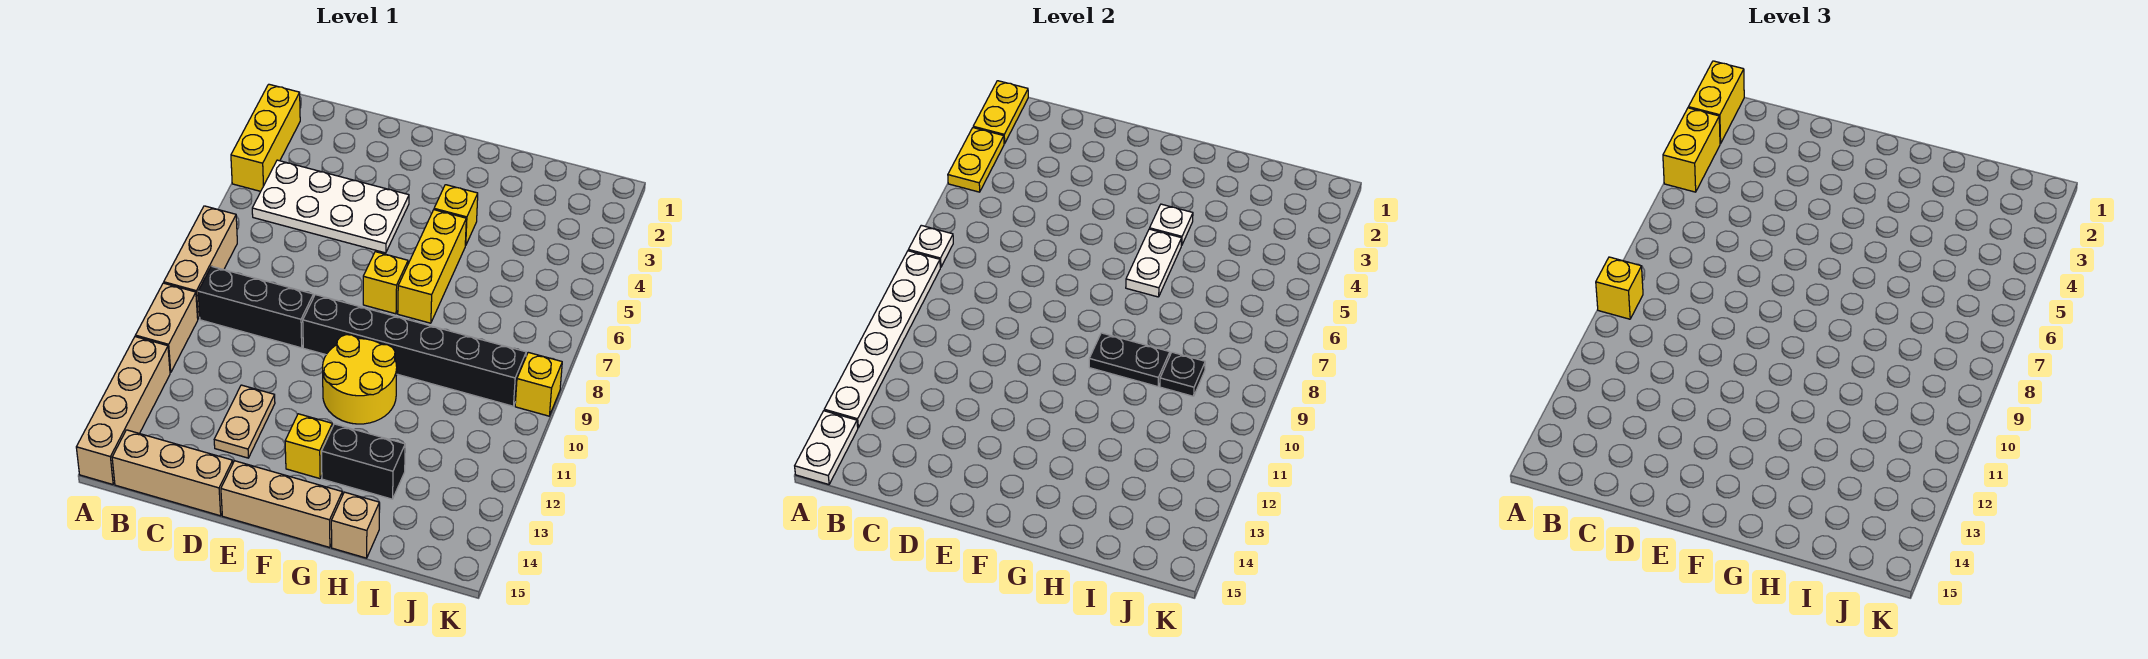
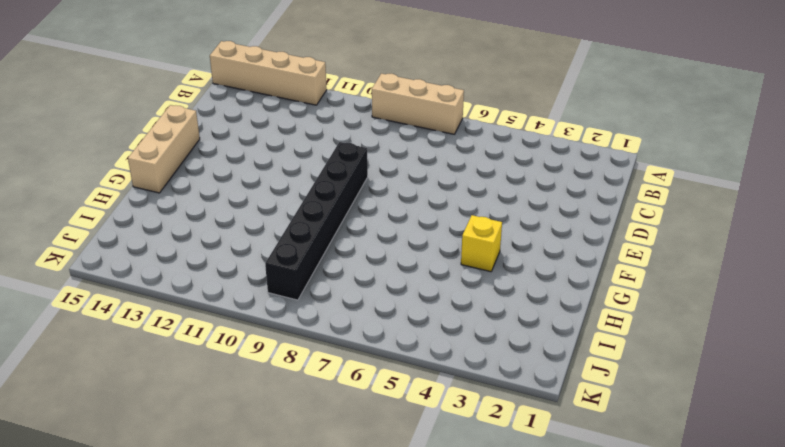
none -> yellow 1x3 brick [231,84,300,191]
none -> tan 1x2 brick [136,283,198,373]
none -> white 2x4 plate [252,160,409,253]
none -> black 1x3 brick [198,266,313,348]

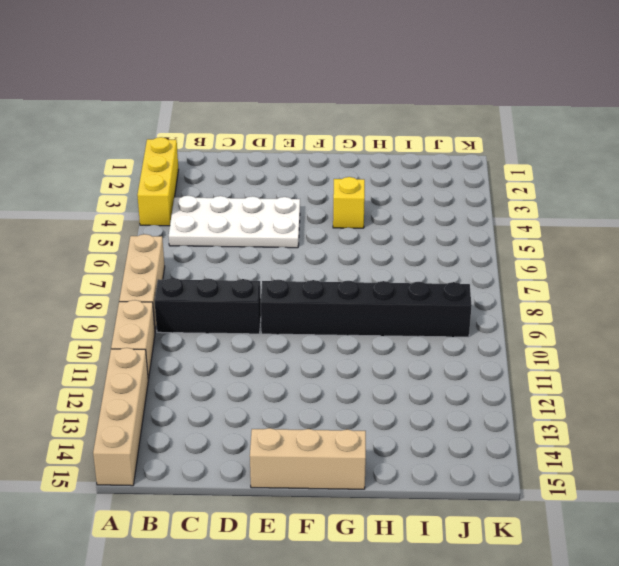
none -> tan 1x3 brick [112,430,233,516]
none -> tan 1x2 plate [214,385,275,458]
none -> yellow 1x1 brick [363,252,408,314]
none -> yellow 2x2 round brick [323,335,397,424]

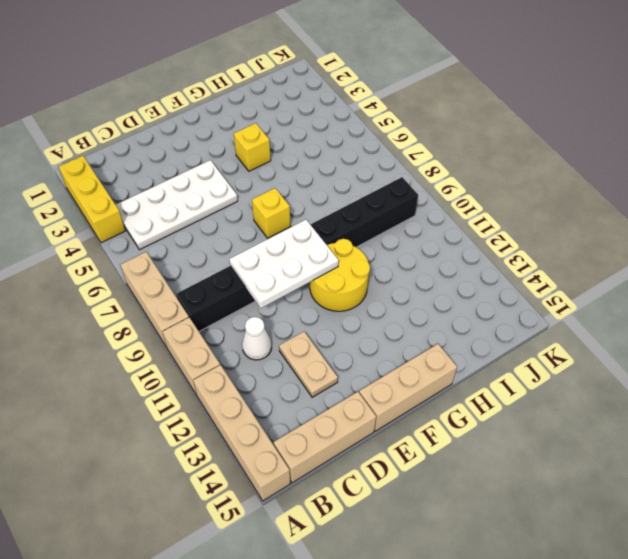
white 1x1 cone [242,317,272,360] -> none
white 2x3 plate [229,220,339,308] -> none
none -> yellow 1x1 brick [285,414,332,479]
none -> yellow 1x3 brick [398,210,466,323]
none -> black 1x2 brick [322,424,405,499]
none -> tan 1x1 brick [331,492,379,558]

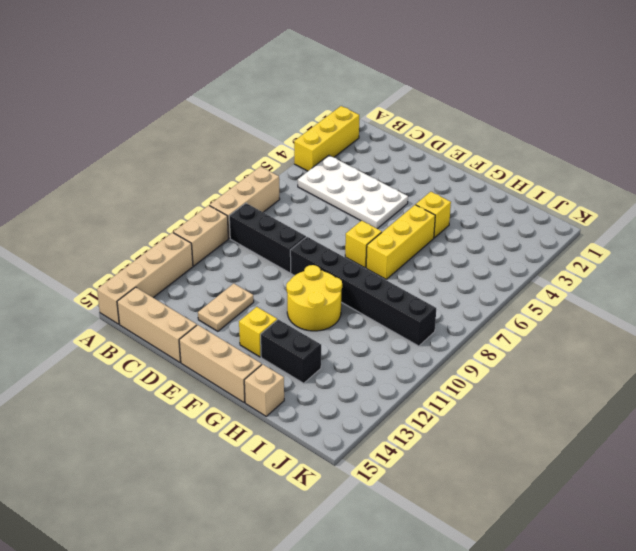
none -> yellow 1x1 brick [515,352,562,416]
none -> yellow 1x2 plate [973,81,1028,144]
none -> yellow 1x2 plate [948,128,1004,192]
none -> white 1x1 plate [908,225,953,267]

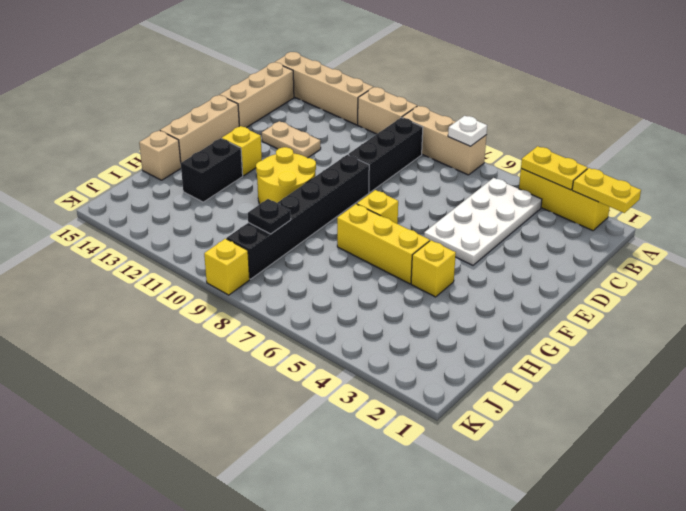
none -> white 1x6 plate [824,251,940,428]
none -> white 1x2 plate [795,411,858,484]
none -> white 1x1 plate [1150,204,1193,245]
none -> white 1x2 plate [1126,229,1182,297]

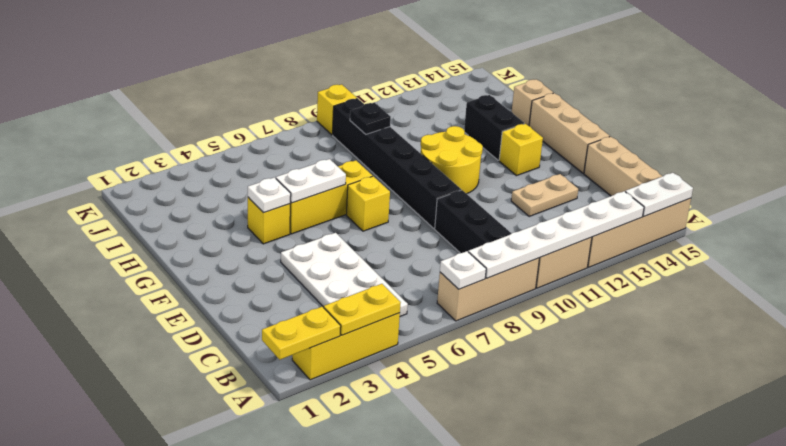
none -> black 1x2 plate [1089,333,1170,387]
none -> yellow 1x2 brick [1688,61,1744,144]
none -> yellow 1x2 brick [1663,108,1720,192]
none -> yellow 1x1 brick [1596,257,1643,319]

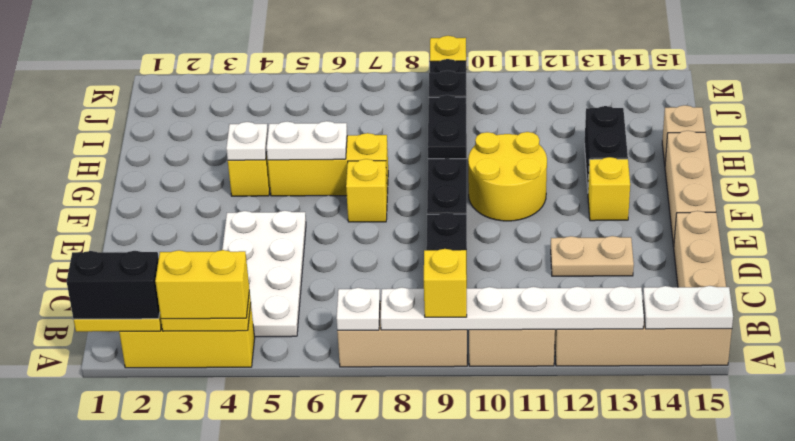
black 1x2 brick [67,251,160,319] -> yellow 1x2 brick [1688,61,1744,144]

